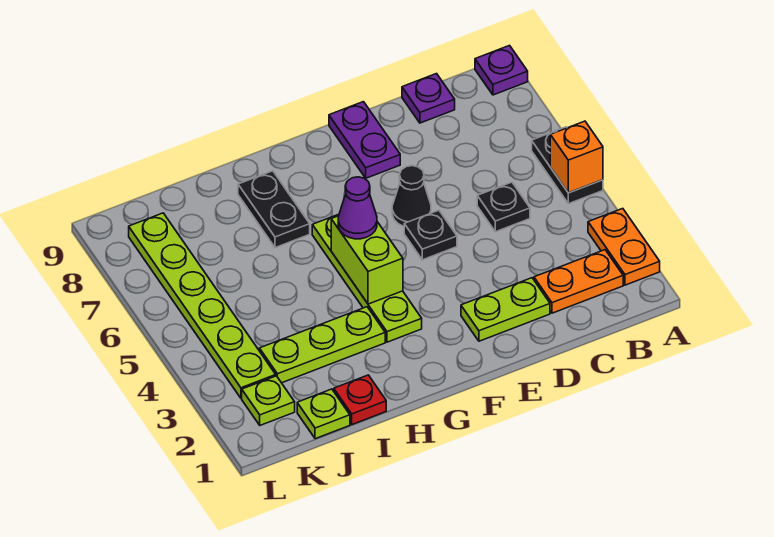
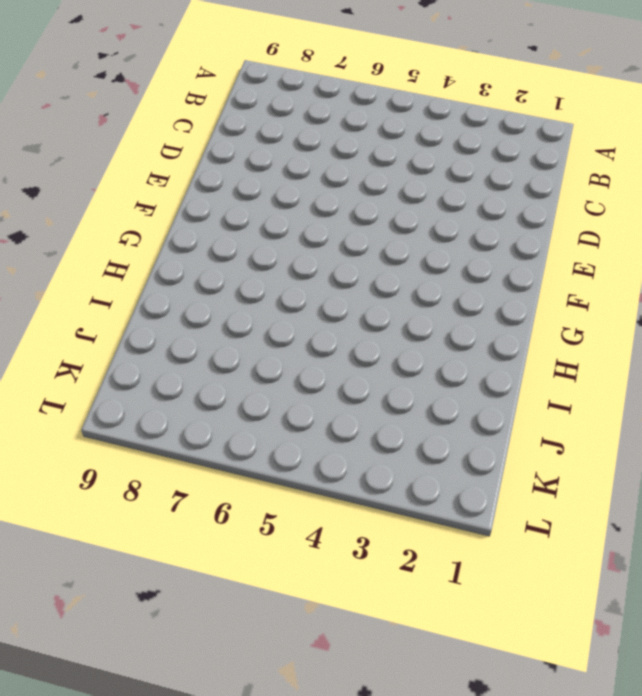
none -> orange 1x2 plate [588,208,660,285]
none -> black 1x2 plate [532,127,603,204]
none -> purple 1x1 plate [475,46,528,95]

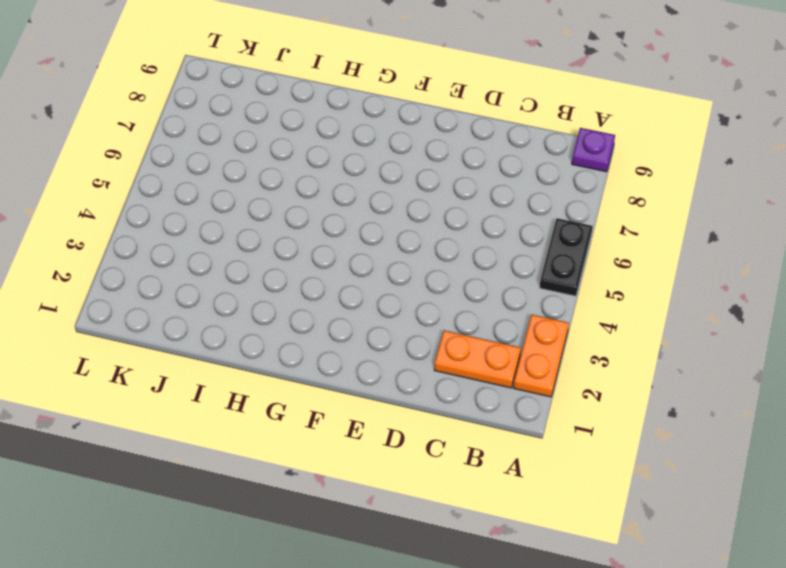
none -> black 1x1 plate [477,182,530,232]
none -> purple 1x1 plate [402,74,455,123]
none -> lime 1x2 plate [461,278,550,341]

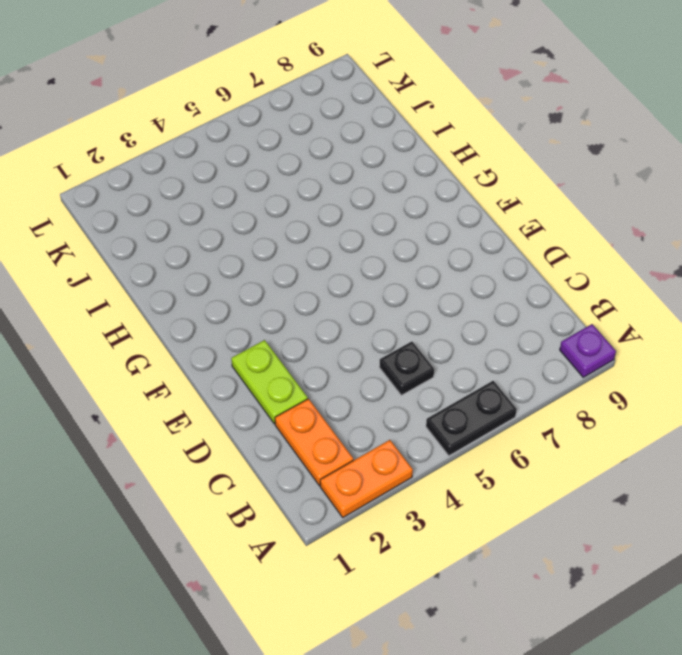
none -> purple 1x1 plate [402,74,455,123]
none -> black 1x1 plate [404,210,457,260]
none -> black 1x1 cone [392,166,431,226]

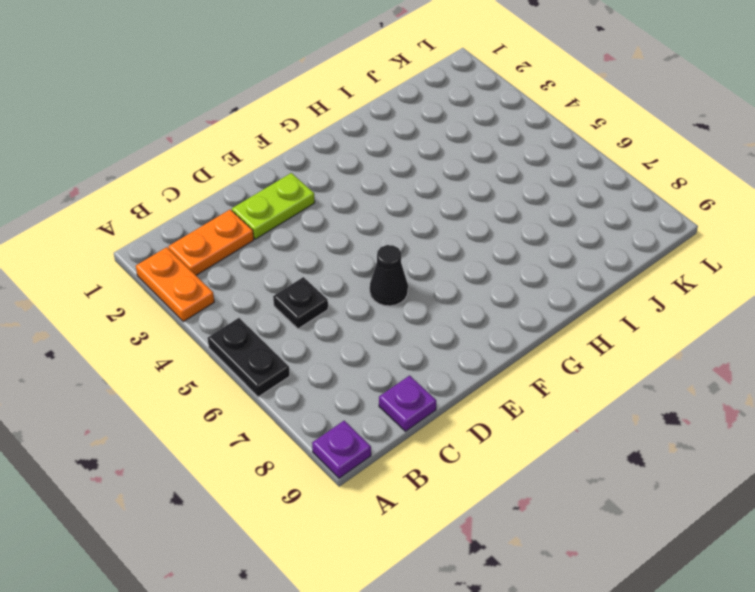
none -> black 1x1 plate [404,210,457,260]
none -> purple 1x2 plate [329,102,400,178]
none -> lime 1x4 plate [312,214,422,342]

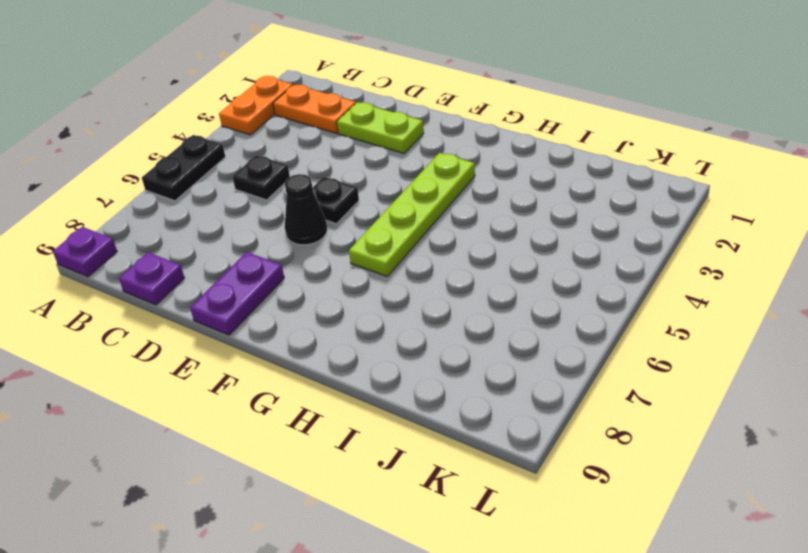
none -> lime 1x3 plate [259,307,385,383]
none -> black 1x2 plate [238,171,310,248]
none -> red 1x1 plate [334,375,386,424]

